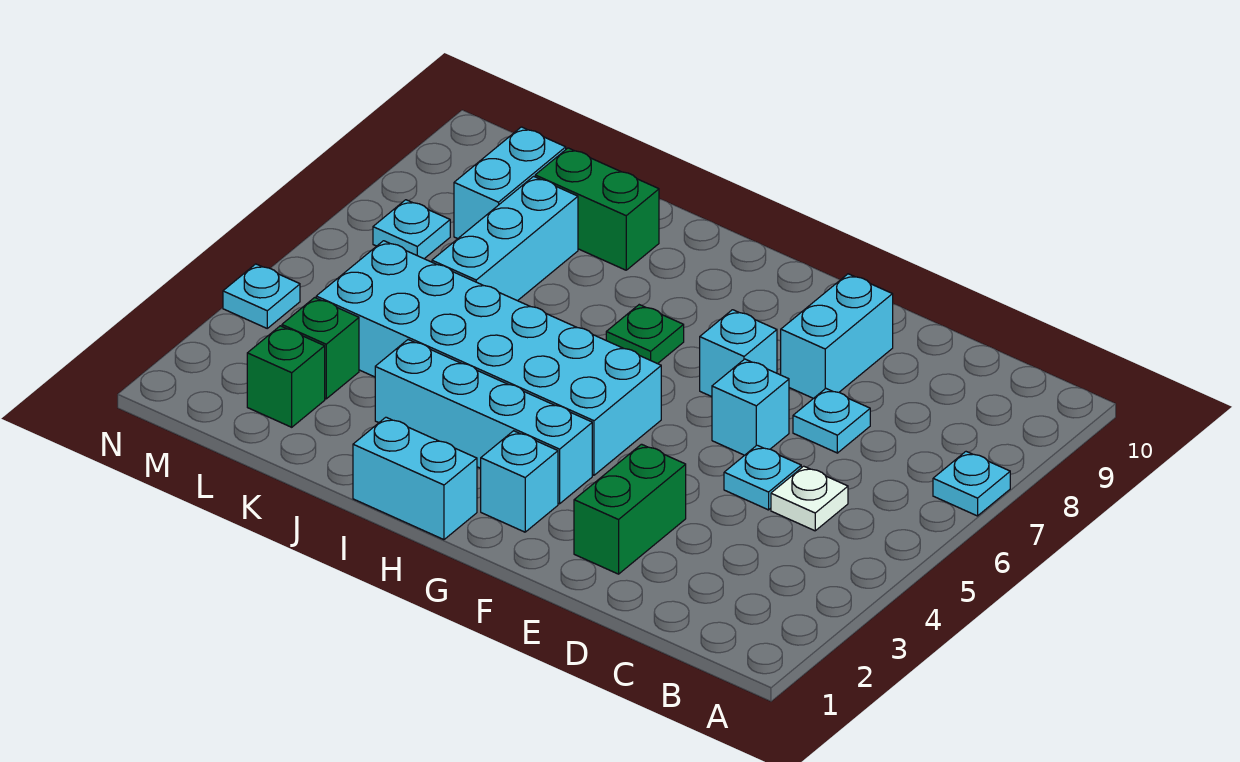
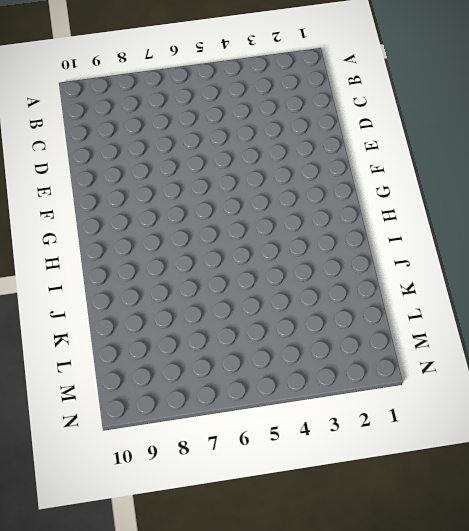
none -> cyan 1x1 plate [933,452,1010,516]
none -> white 1x1 plate [771,466,848,531]
none -> cyan 1x1 plate [724,445,801,510]

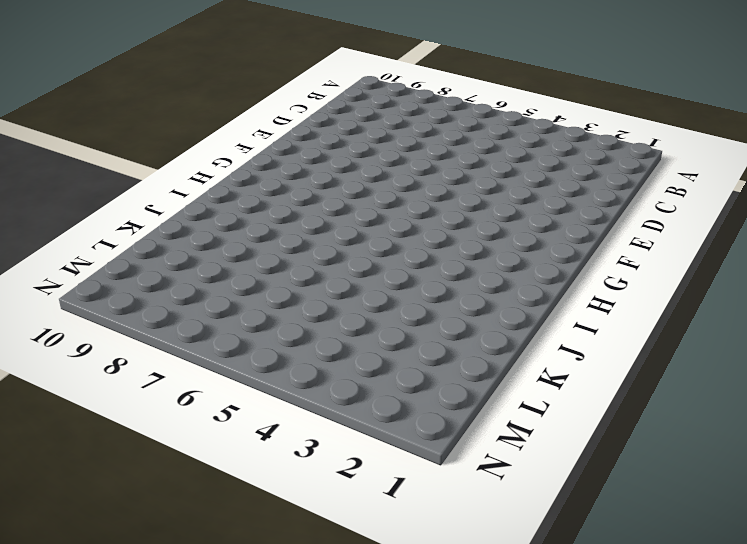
none -> cyan 1x1 plate [933,452,1010,516]
none -> white 1x1 plate [771,466,848,531]
none -> cyan 1x1 plate [724,445,801,510]

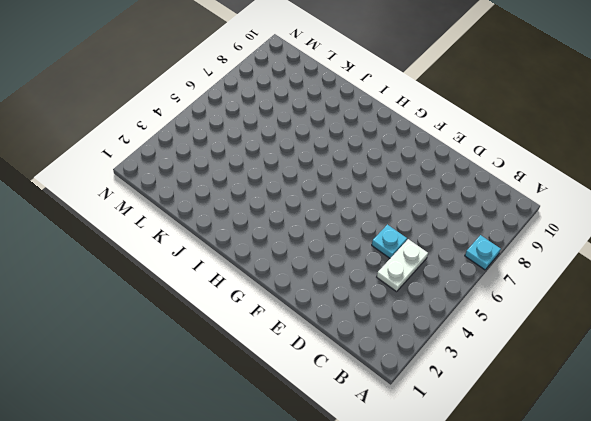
white 1x2 plate [377,239,428,292] -> white 1x1 plate [771,466,848,531]
none -> cyan 1x1 plate [793,389,870,453]
none -> green 1x2 brick [574,444,686,574]
none -> cyan 1x1 brick [712,359,789,455]

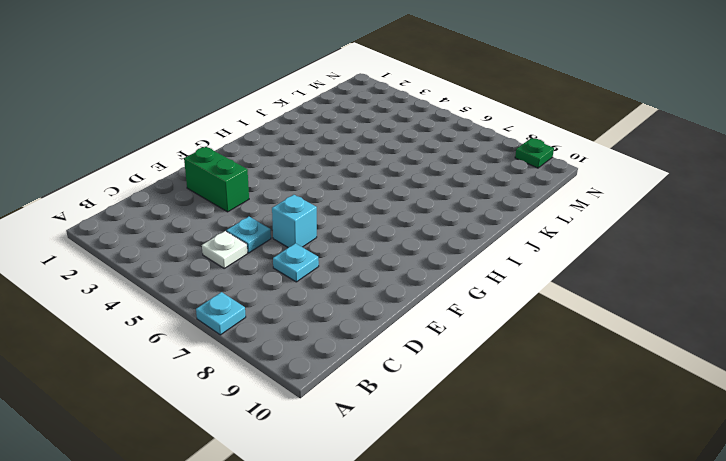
green 1x1 plate [515,138,554,168] -> green 1x1 plate moved to [606,305,684,364]
none -> cyan 1x2 brick [781,274,893,399]
none -> cyan 1x1 brick [700,310,777,397]
none -> cyan 1x1 brick [481,431,558,532]

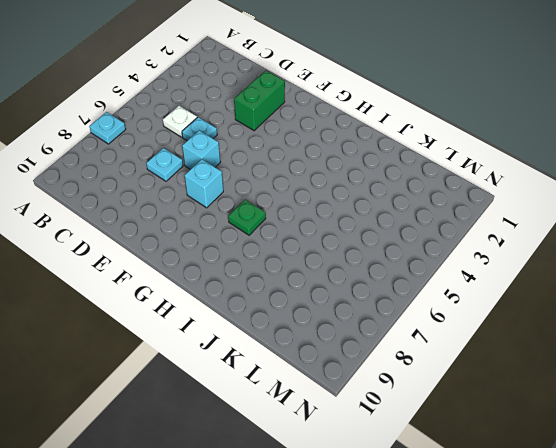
none -> cyan 1x2 brick [781,274,893,399]
none -> cyan 1x1 brick [481,431,558,532]
none -> cyan 1x4 brick [375,340,592,504]

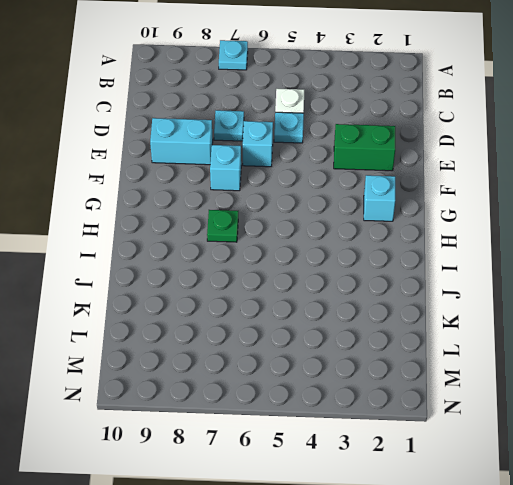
none -> cyan 1x4 brick [375,340,592,504]
none -> cyan 2x6 brick [316,241,661,475]
none -> cyan 1x2 brick [353,417,477,540]

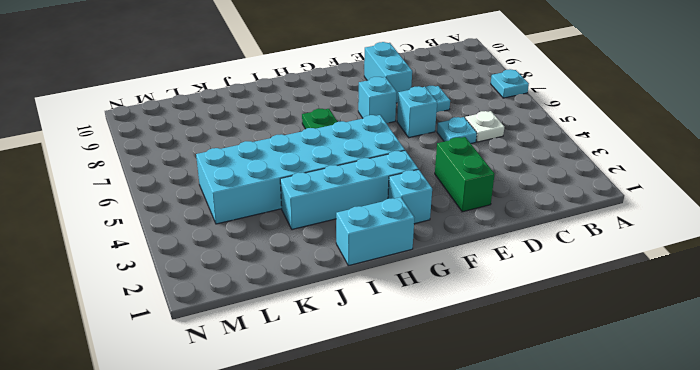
none -> green 1x2 brick [535,148,659,270]
none -> cyan 1x3 brick [432,176,578,301]
none -> green 1x1 brick [247,326,325,427]

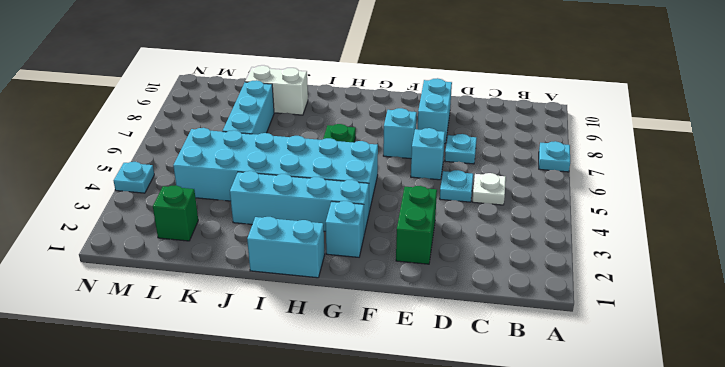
white 1x2 brick [245,65,308,115] -> green 1x2 brick [535,148,659,270]
none -> green 1x1 brick [282,298,359,399]
none -> cyan 1x2 brick [454,127,566,239]
none -> cyan 1x1 plate [373,200,450,259]

